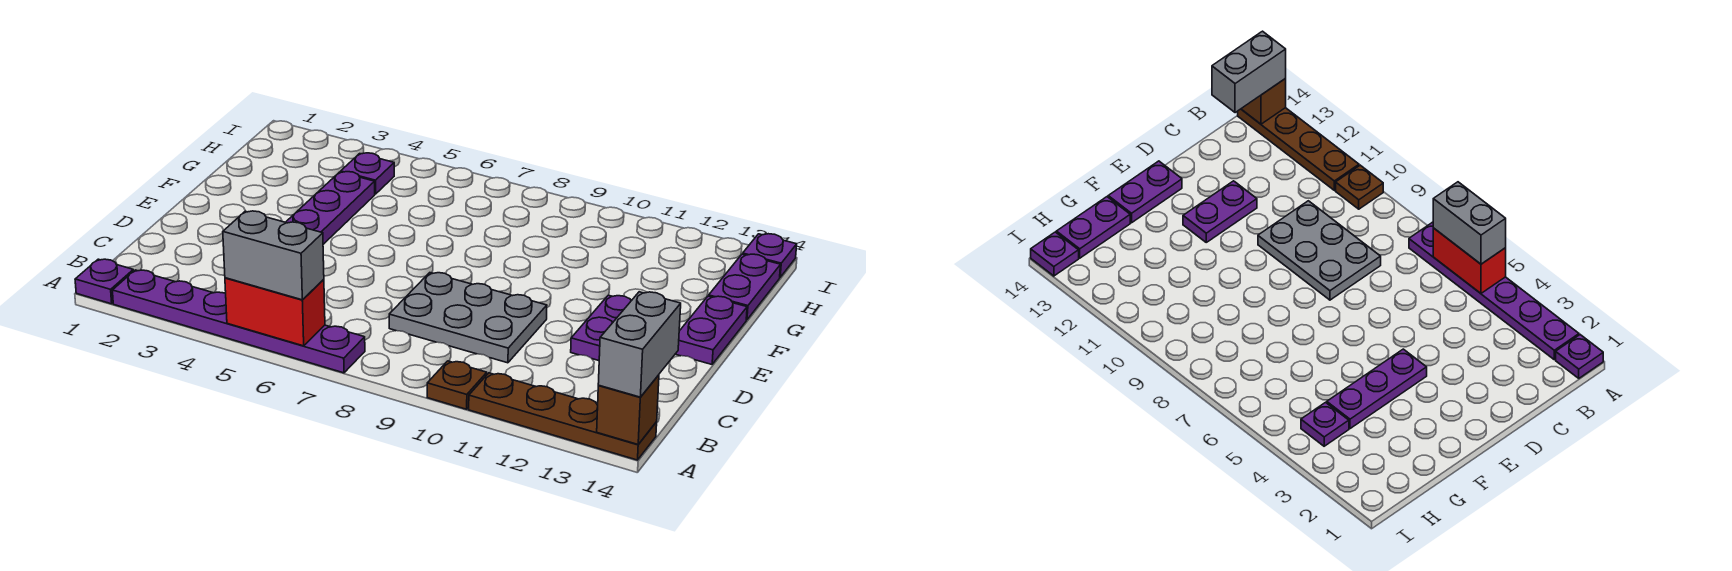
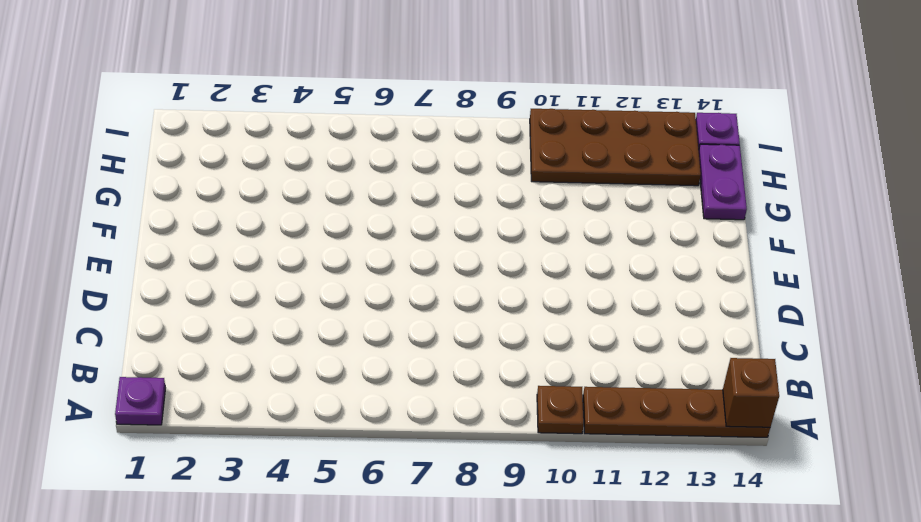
brown 2x4 plate [530,109,701,186] -> none
none -> purple 1x6 plate [112,270,365,373]
none -> grey 2x3 plate [389,273,547,363]
none -> purple 1x2 plate [571,295,631,361]

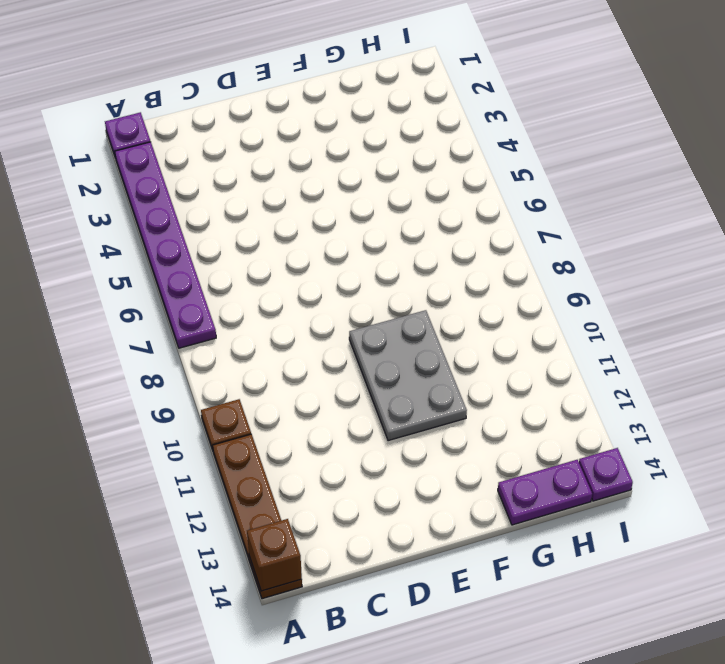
grey 2x3 plate [349,310,467,441] -> grey 2x3 plate moved to [389,273,547,363]
none -> purple 1x2 plate [571,295,631,361]
none -> purple 1x3 plate [286,172,375,244]
none -> purple 1x2 plate [676,296,747,364]

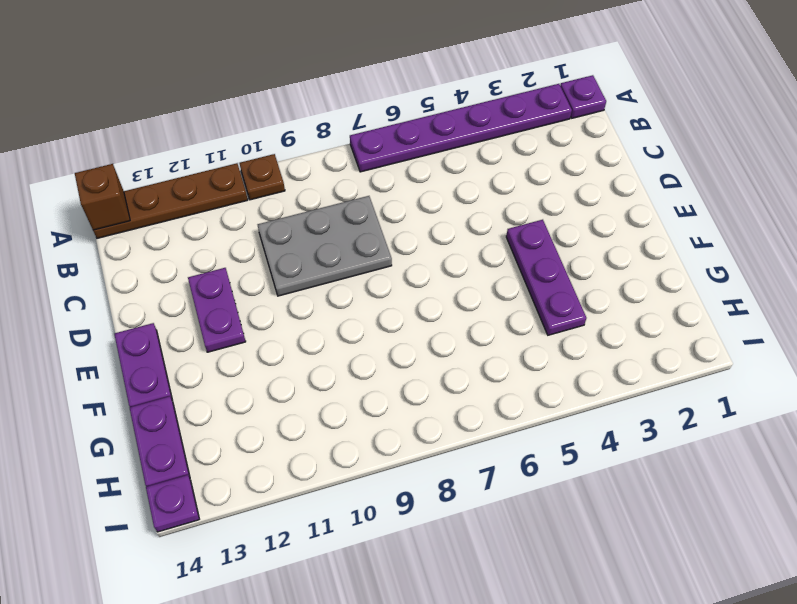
none -> purple 1x1 plate [341,153,394,194]
none -> red 1x2 brick [225,278,325,346]
none -> grey 1x2 brick [223,211,324,300]

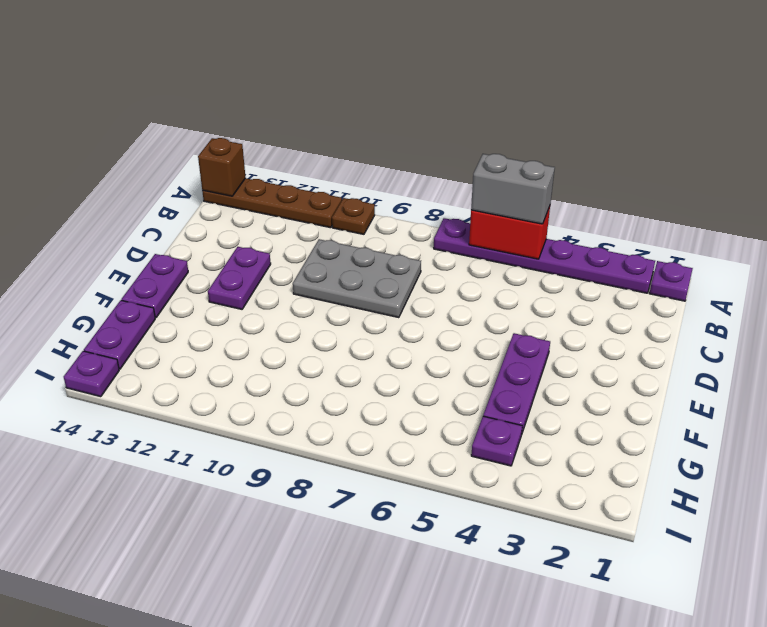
none -> grey 1x2 brick [598,292,681,397]

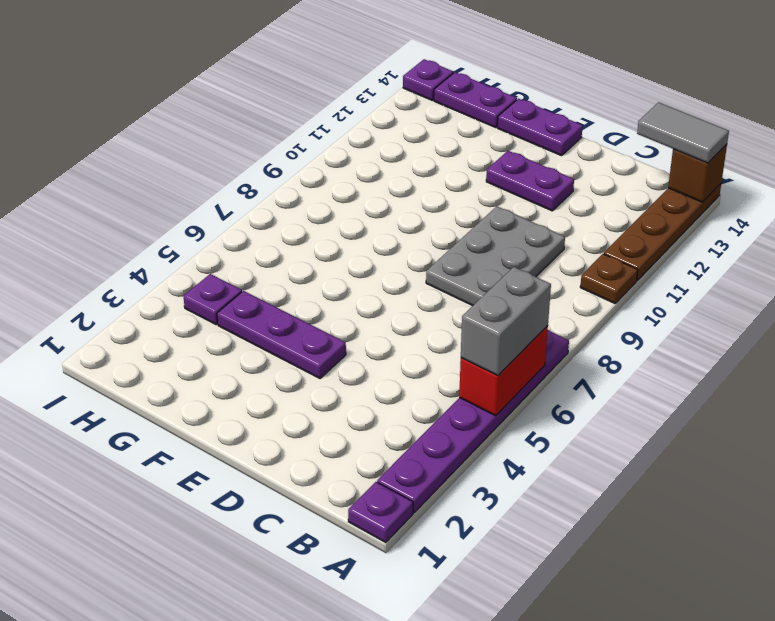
grey 1x2 tile [637,102,729,163] -> grey 1x2 brick [598,292,681,397]

